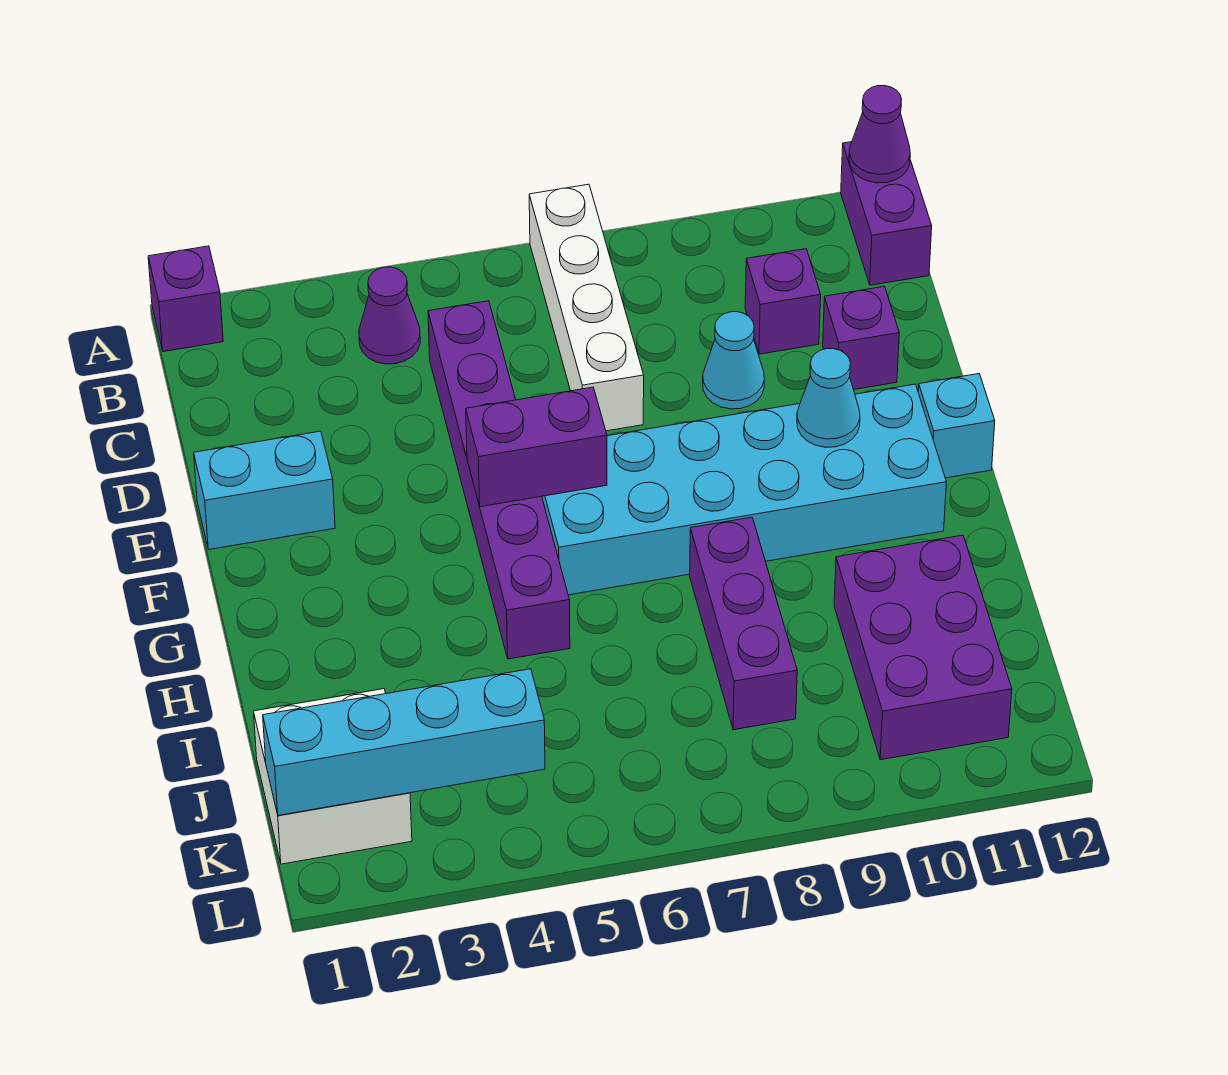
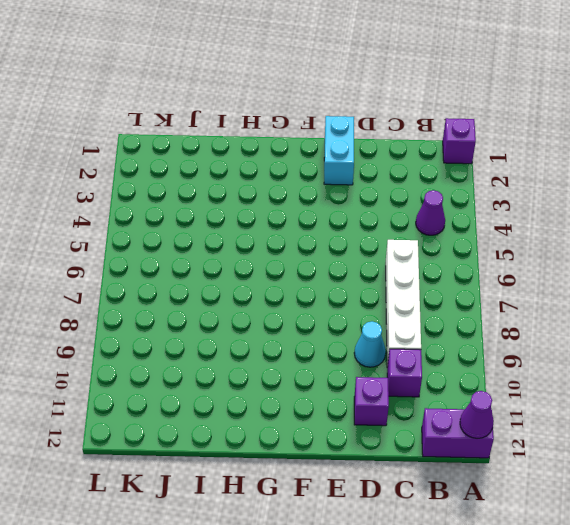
white 1x4 brick [386,240,421,366] -> white 1x4 brick turned to [529,184,644,431]
none -> purple 1x6 brick [428,301,570,659]
none -> cyan 2x6 brick [542,384,946,595]
none -> cyan 1x1 brick [918,374,995,478]

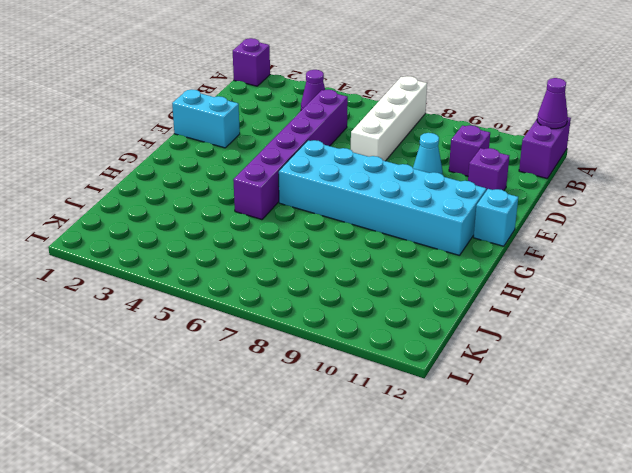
none -> purple 1x3 brick [690,517,797,730]
none -> purple 2x3 brick [834,535,1012,760]
none -> white 2x2 brick [254,689,412,864]

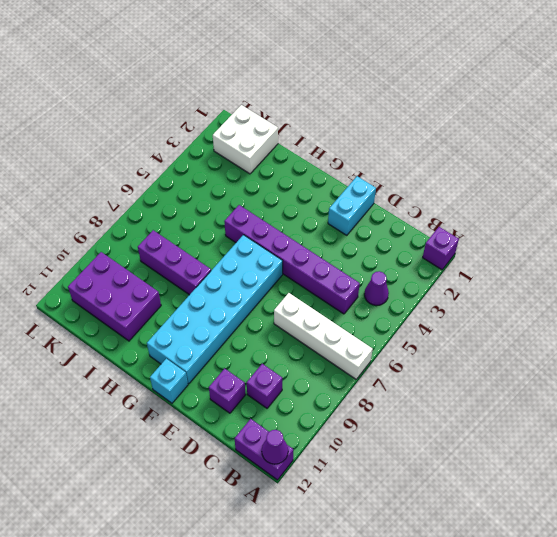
none -> cyan 1x1 cone [703,312,764,409]
none -> purple 1x2 brick [466,387,607,507]
none -> cyan 1x1 cone [797,348,860,447]

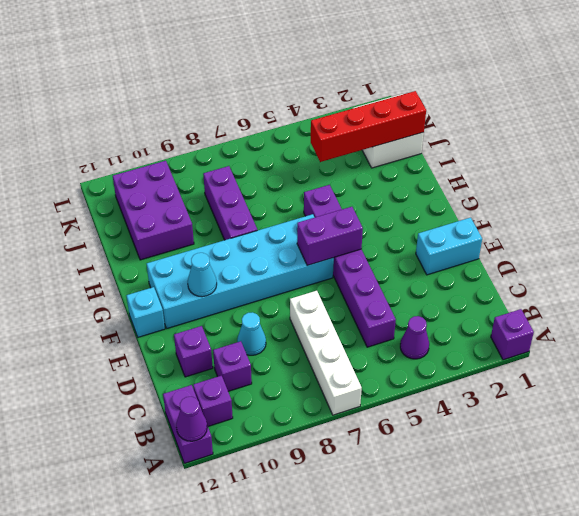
purple 1x1 brick [193,376,233,426] -> none
red 1x4 brick [311,91,426,162] -> none
none -> cyan 1x4 brick [263,669,545,815]

